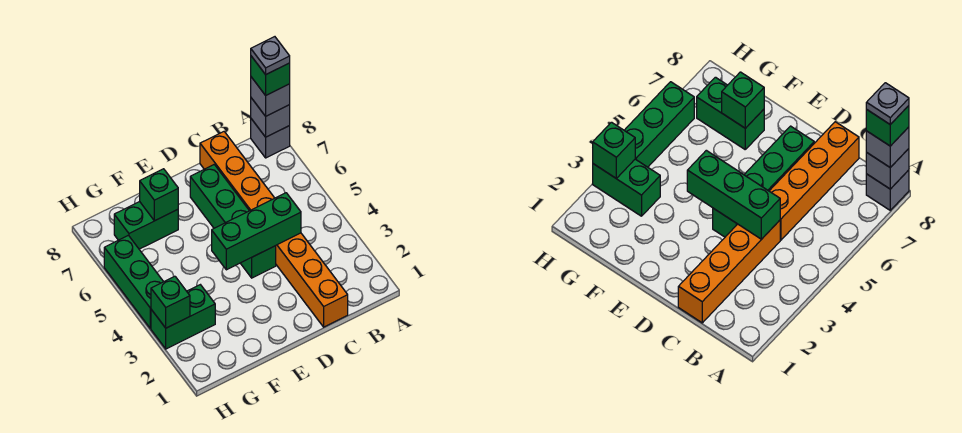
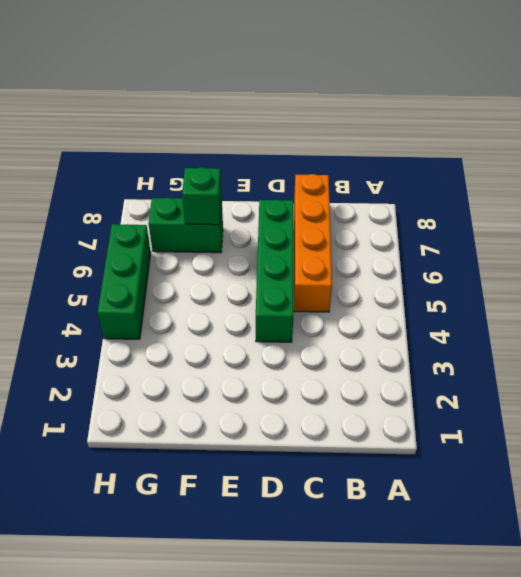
none -> grey 1x1 brick [251,119,290,158]
none -> orange 1x4 brick [276,233,348,327]
none -> green 1x2 brick [151,285,215,349]

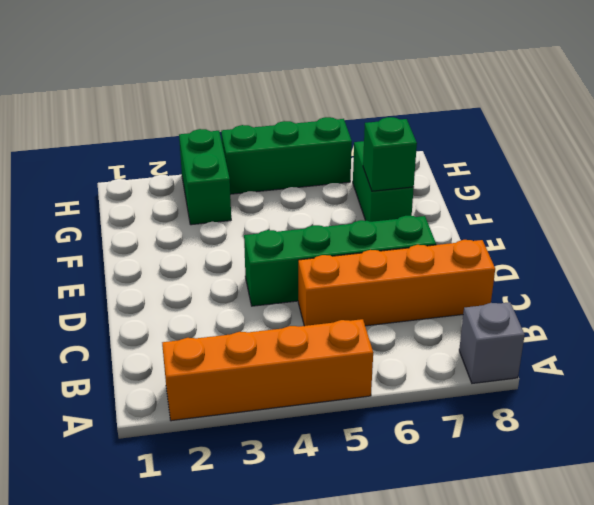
orange 1x4 brick [162,319,373,421] -> orange 1x4 brick moved to [276,233,348,327]
none -> grey 1x1 brick [251,98,290,137]
none -> green 1x3 brick [212,193,301,270]
none -> green 1x1 brick [151,276,190,328]

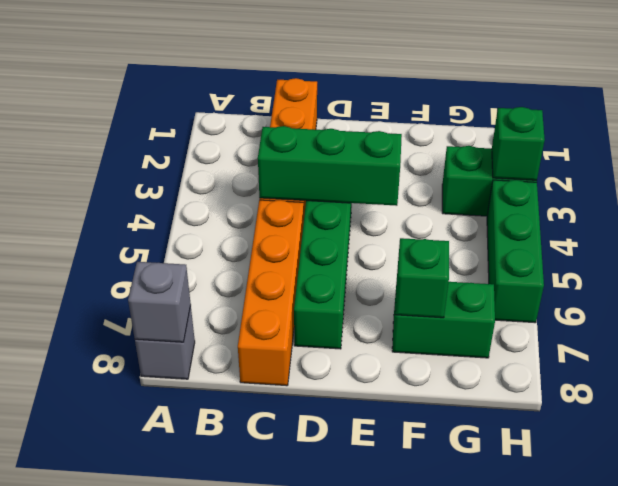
none -> grey 1x1 brick [251,77,290,116]
none -> green 1x1 brick [251,56,290,95]
none -> grey 1x1 plate [251,37,290,75]

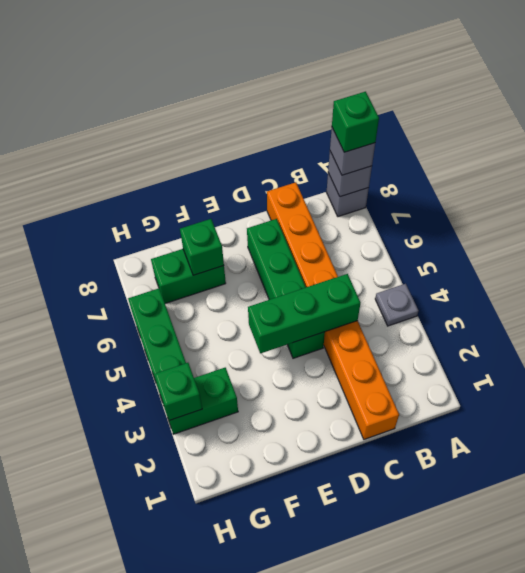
grey 1x1 plate [375,284,418,326] -> grey 1x1 plate moved to [251,37,290,75]

